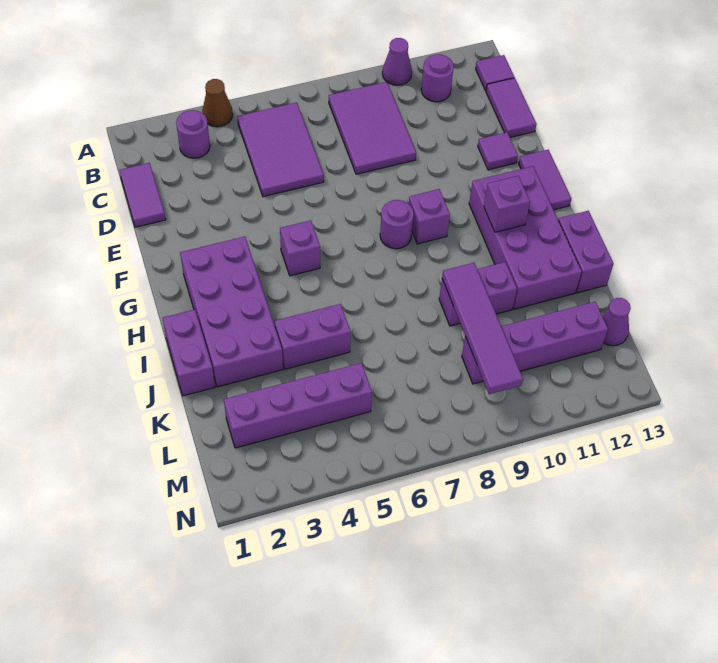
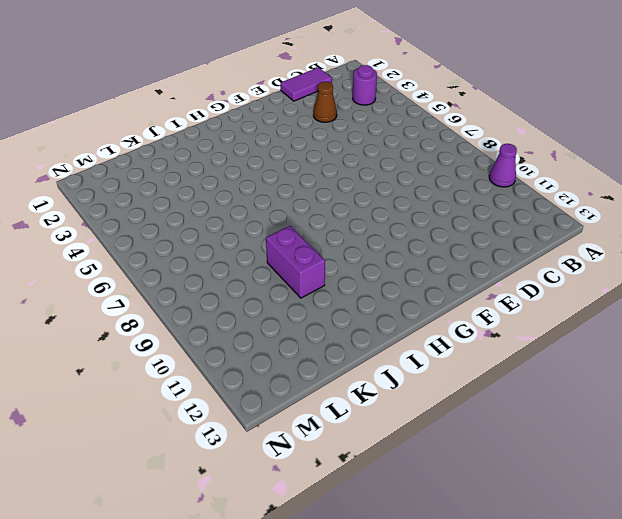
brown 1x1 cone [313,82,337,122] -> brown 1x1 cone moved to [202,79,233,127]
none -> purple 2x3 tile [237,103,324,197]
none -> purple 2x3 tile [329,82,416,174]
none -> purple 1x1 round brick [421,54,454,102]

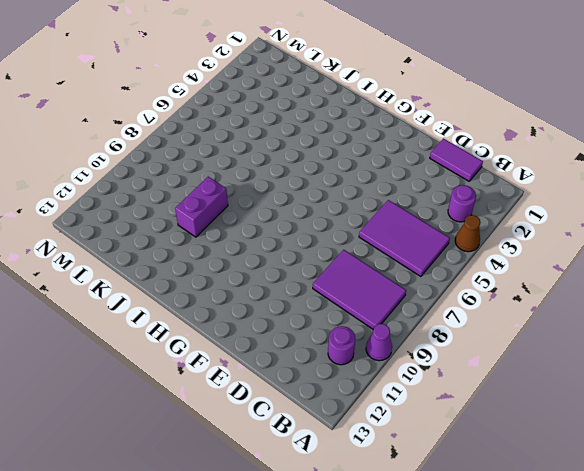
none -> purple 1x1 tile [476,55,514,91]
none -> purple 1x2 tile [486,78,536,137]
none -> purple 1x1 tile [478,132,518,170]

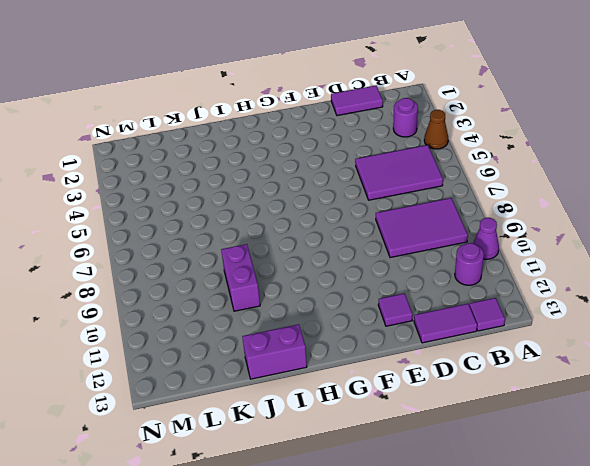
none -> purple 1x2 tile [519,150,571,210]
none -> purple 2x4 brick [180,237,283,387]
none -> purple 1x1 brick [280,220,320,276]

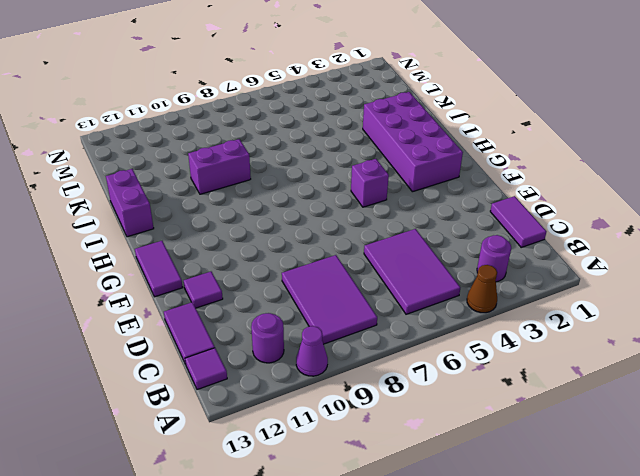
none -> purple 1x1 round brick [380,200,414,249]
none -> purple 1x1 brick [409,189,450,244]
none -> purple 2x4 brick [469,166,582,309]

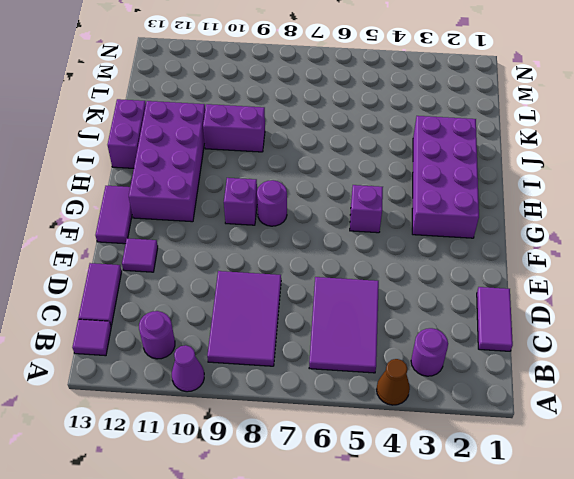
none -> purple 1x2 brick [162,310,215,396]
none -> purple 1x2 brick [275,304,351,369]
none -> purple 1x4 brick [224,363,372,448]

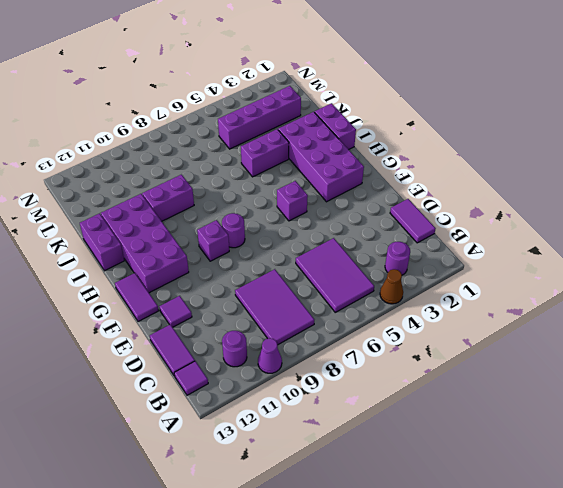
none -> purple 1x4 brick [462,302,608,384]
none -> purple 1x1 cone [602,298,631,346]
none -> purple 1x1 brick [484,176,530,232]

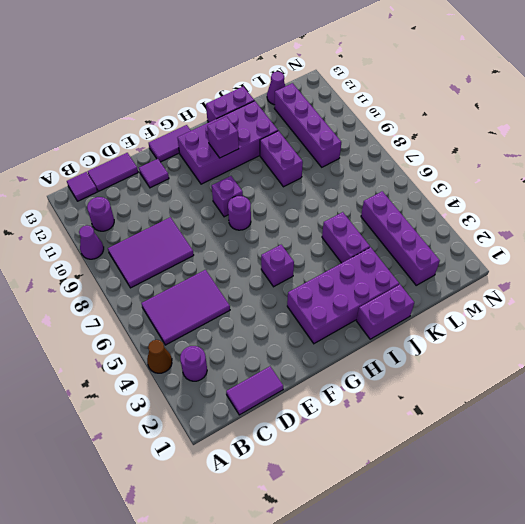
none -> purple 1x4 tile [442,263,523,394]

